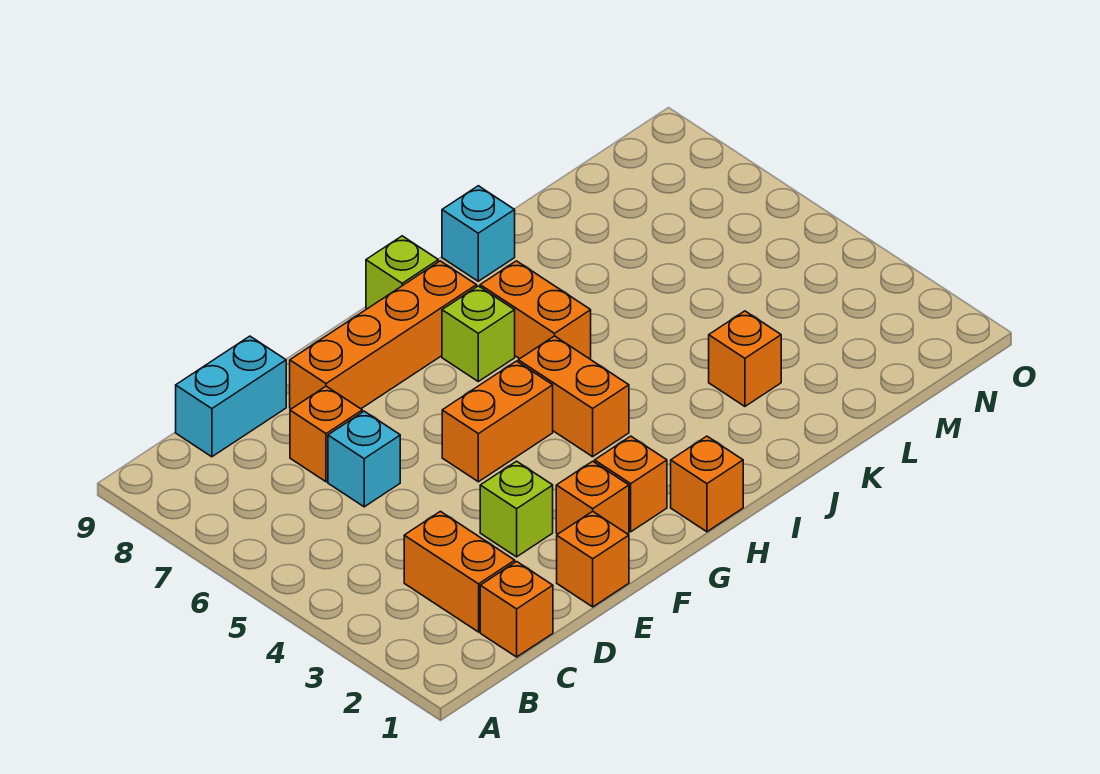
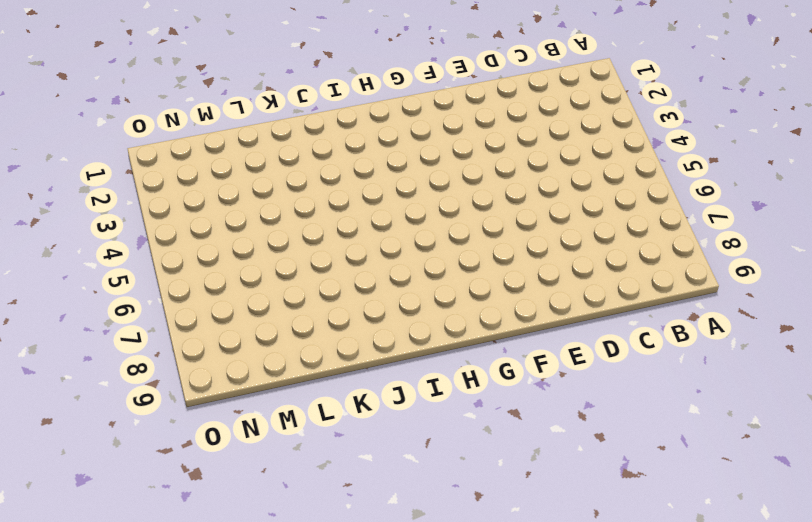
none -> orange 1x1 brick [480,562,553,657]
none -> orange 1x2 brick [404,511,515,632]
none -> cyan 1x2 brick [176,336,286,457]

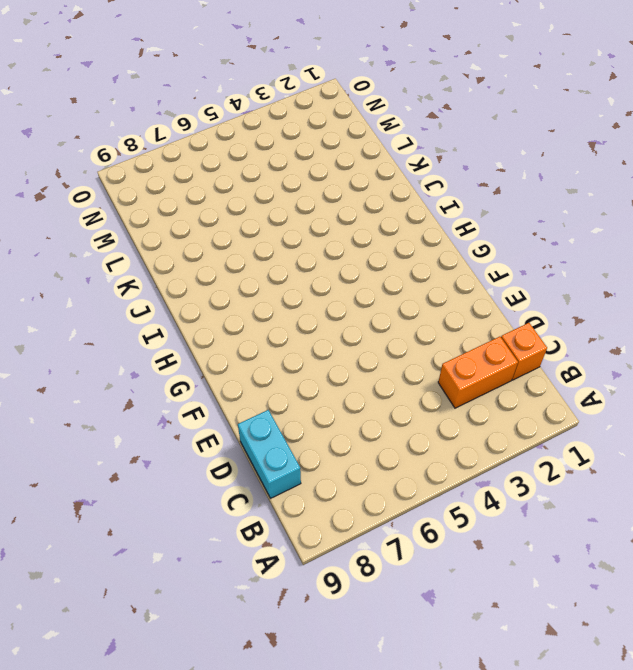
none -> cyan 1x1 brick [328,411,400,507]
none -> orange 1x1 brick [290,386,362,482]
none -> orange 1x1 brick [557,511,629,607]

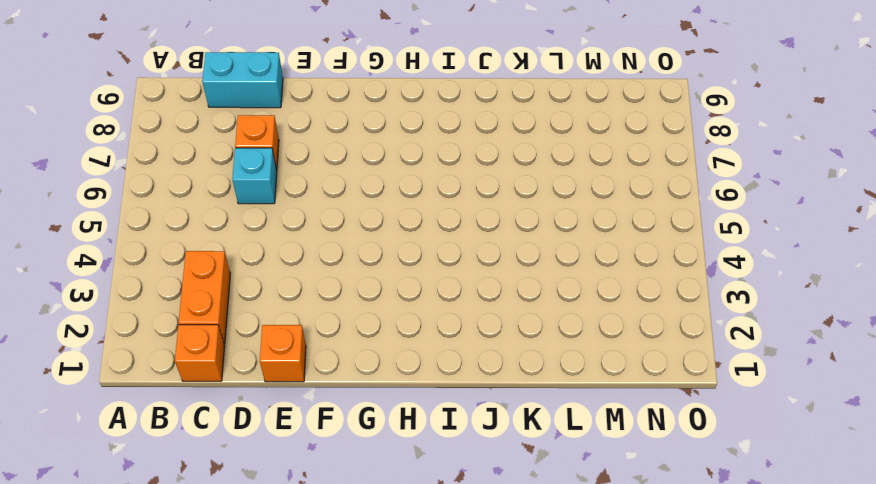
none -> lime 1x1 brick [480,461,553,557]
none -> orange 1x4 brick [290,261,477,409]
none -> orange 1x1 brick [556,461,629,534]

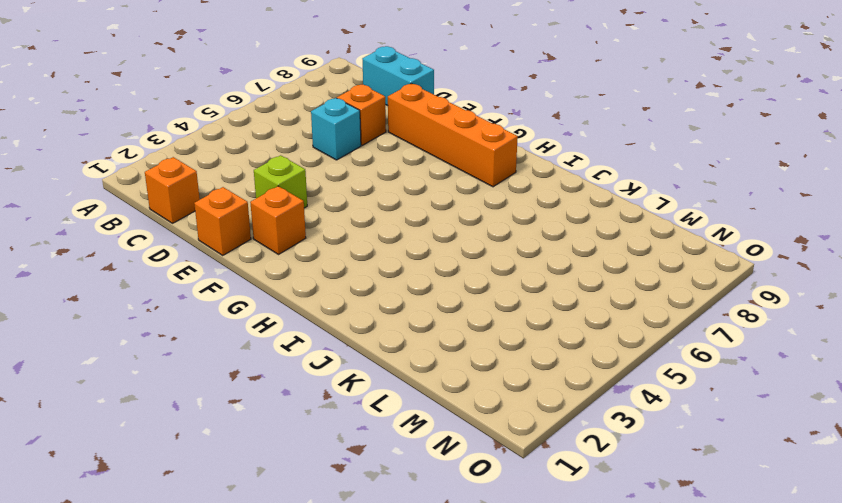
none -> orange 1x2 brick [404,511,515,632]
none -> orange 1x2 brick [442,361,553,482]
none -> orange 1x1 brick [595,436,667,532]

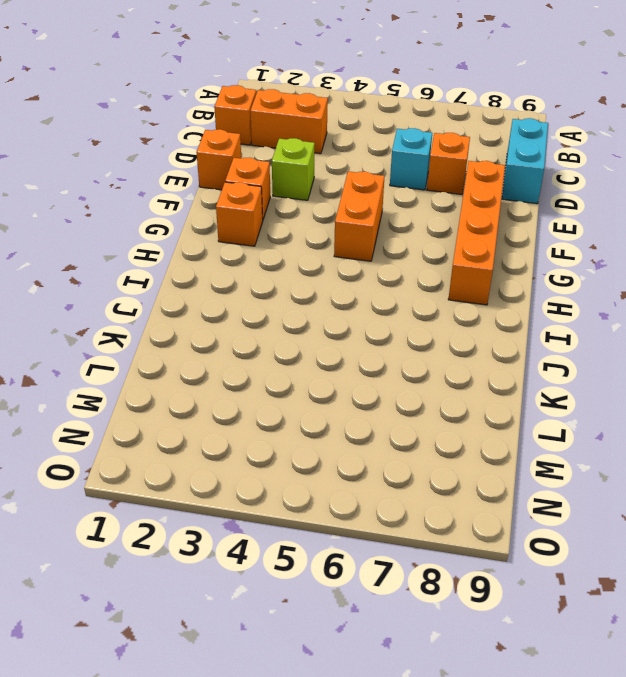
none -> orange 1x1 brick [671,436,743,532]
none -> orange 1x2 brick [518,336,629,457]
none -> lime 1x1 brick [442,286,515,381]

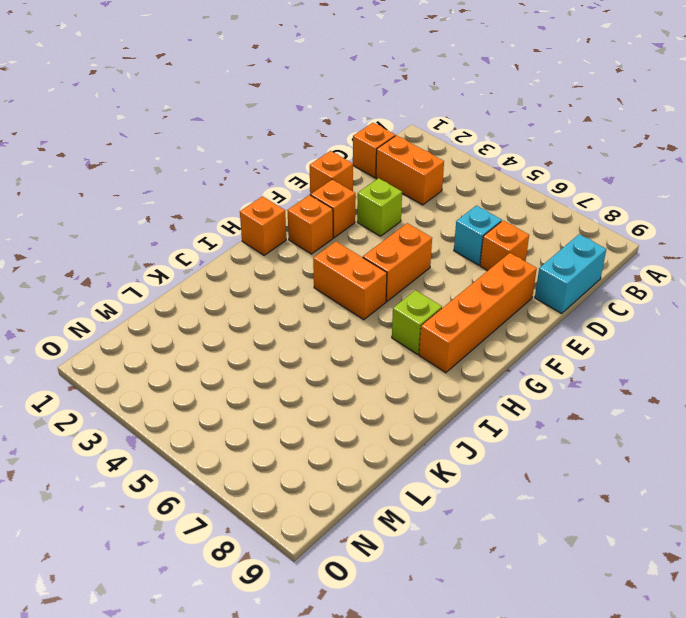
none -> lime 1x1 brick [366,236,438,309]
none -> orange 1x2 brick [480,261,591,359]
none -> cyan 1x1 brick [442,186,515,281]

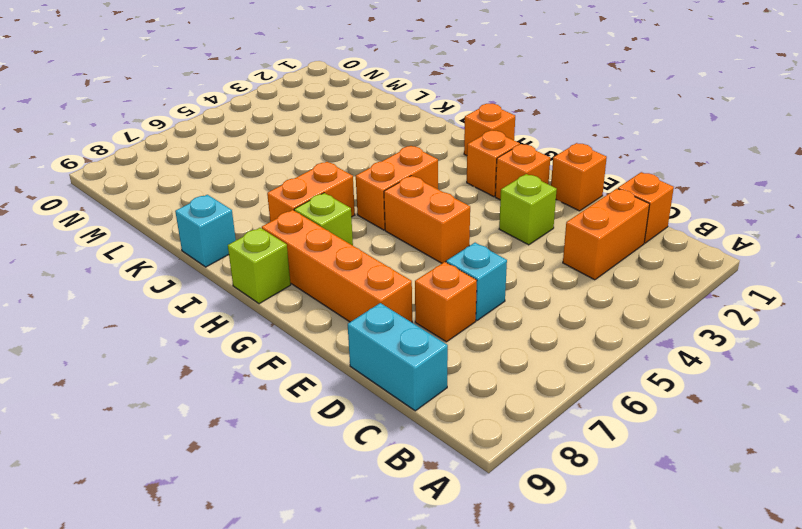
none -> orange 1x1 brick [709,311,781,406]

